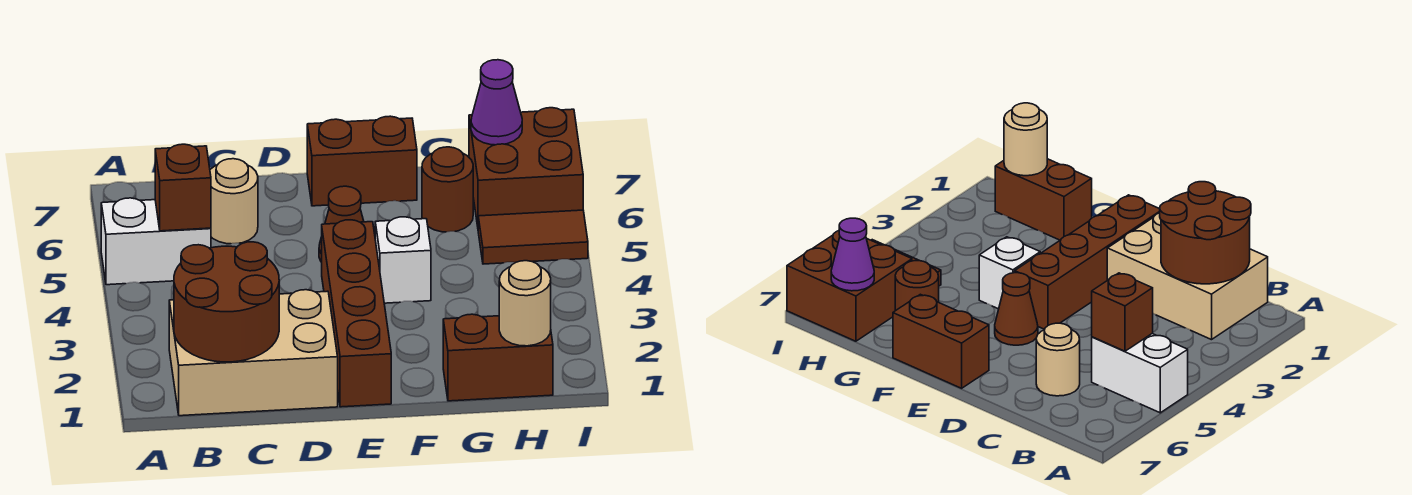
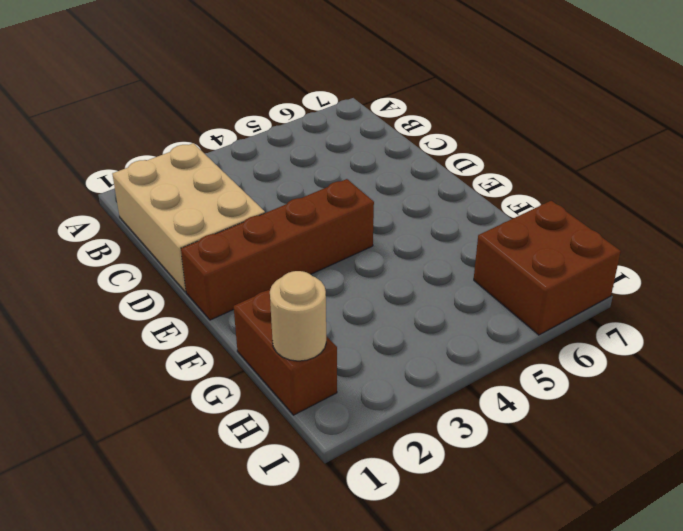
none -> white 1x2 brick [101,198,211,285]
none -> tan 1x1 round brick [210,159,258,244]
none -> brown 1x1 cone [319,186,364,262]

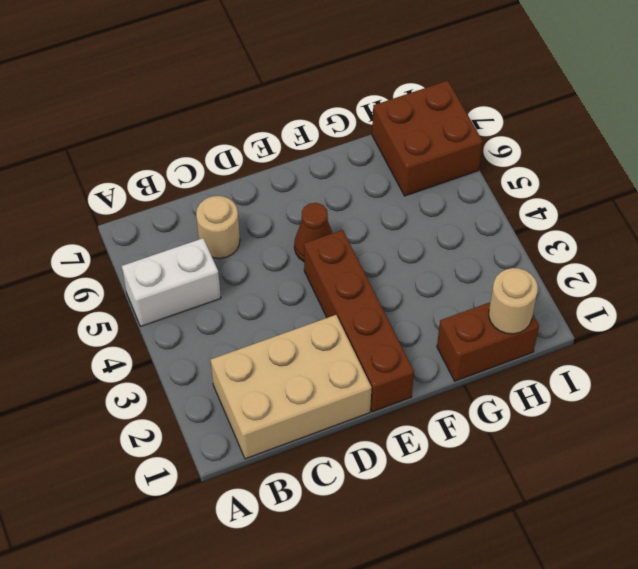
none -> brown 1x2 brick [307,116,417,206]
none -> white 1x1 brick [375,217,431,303]
none -> brown 1x1 round brick [422,147,473,232]

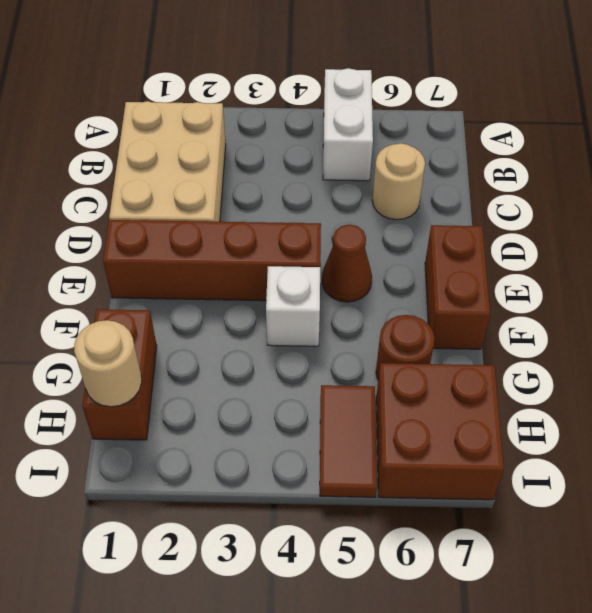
none -> brown 2x2 round brick [174,242,279,362]
none -> brown 1x1 brick [155,144,211,231]
none -> purple 1x1 cone [471,60,522,145]

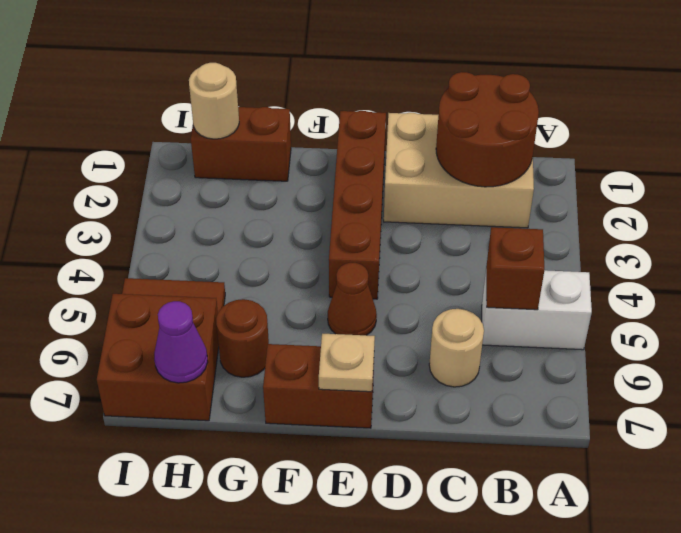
tan 1x1 plate [319,334,375,392] -> none
none -> white 1x1 brick [375,217,431,303]

